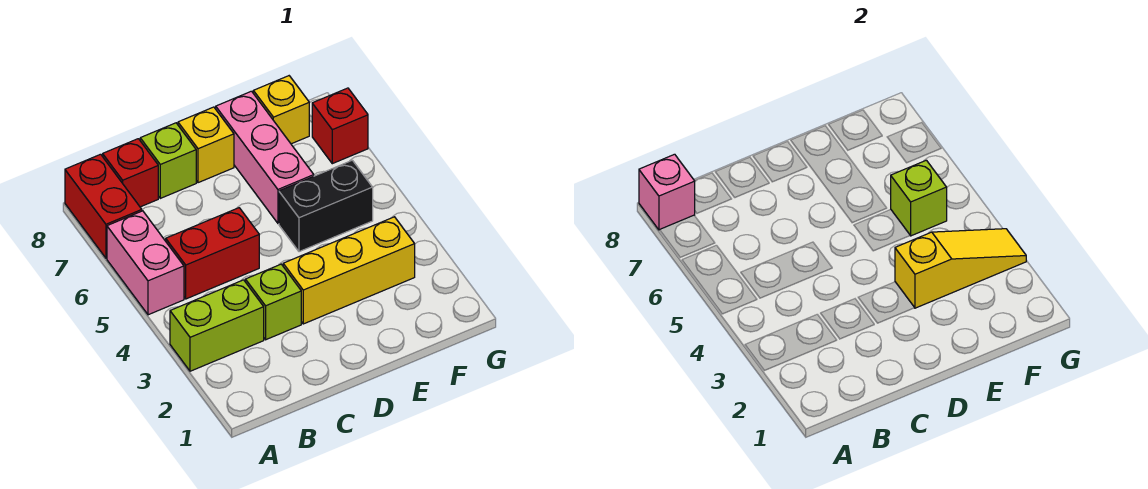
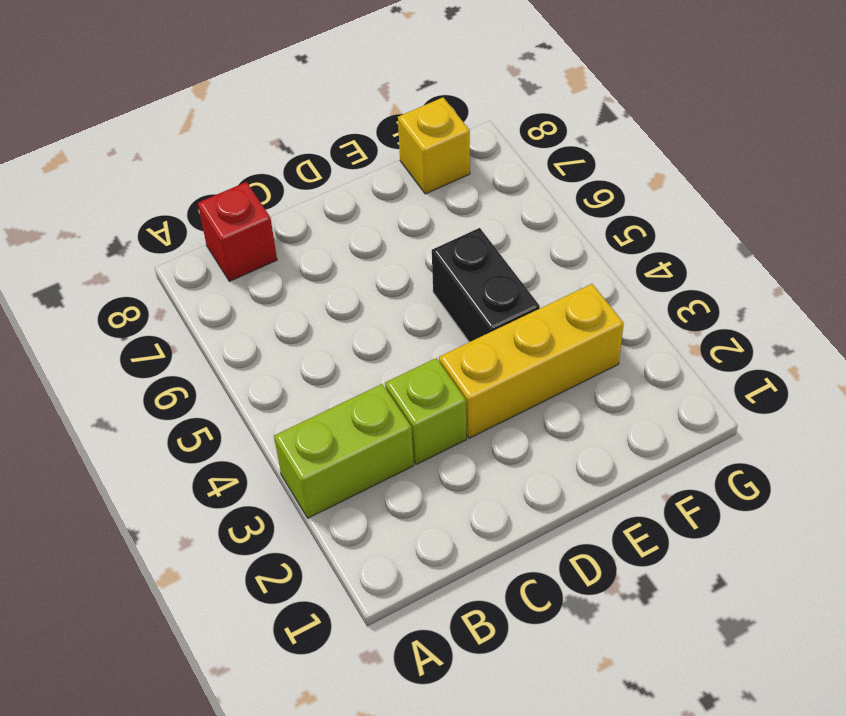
black 1x2 brick [432,228,540,342] -> black 1x2 brick turned to [279,160,373,252]
none -> pink 1x2 brick [107,211,184,315]
none -> red 1x2 brick [65,154,142,258]
none -> red 1x2 brick [166,208,259,299]

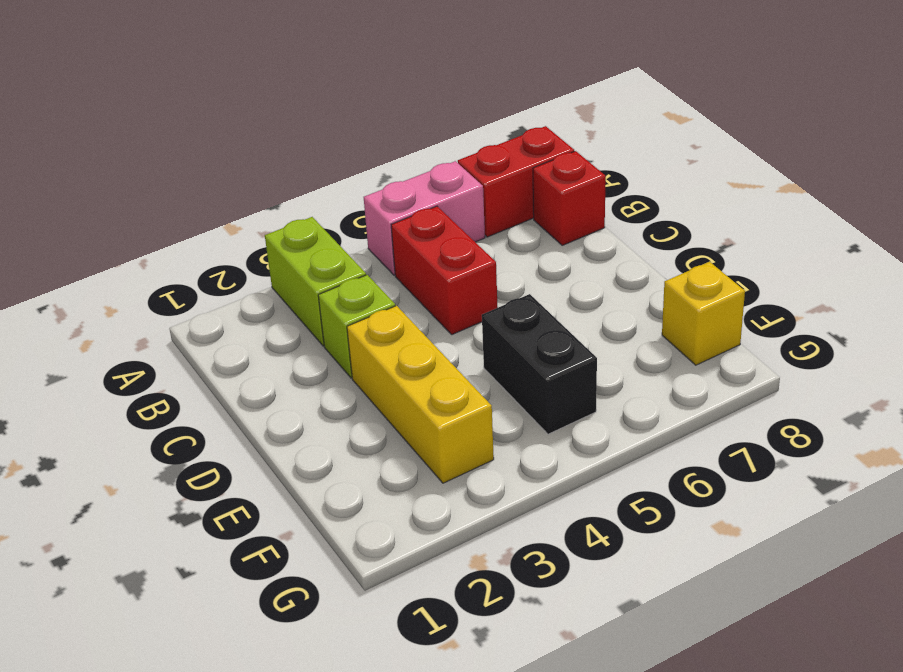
none -> lime 1x1 brick [140,123,196,198]
none -> yellow 1x1 brick [178,107,234,183]
none -> pink 1x3 brick [216,91,314,223]

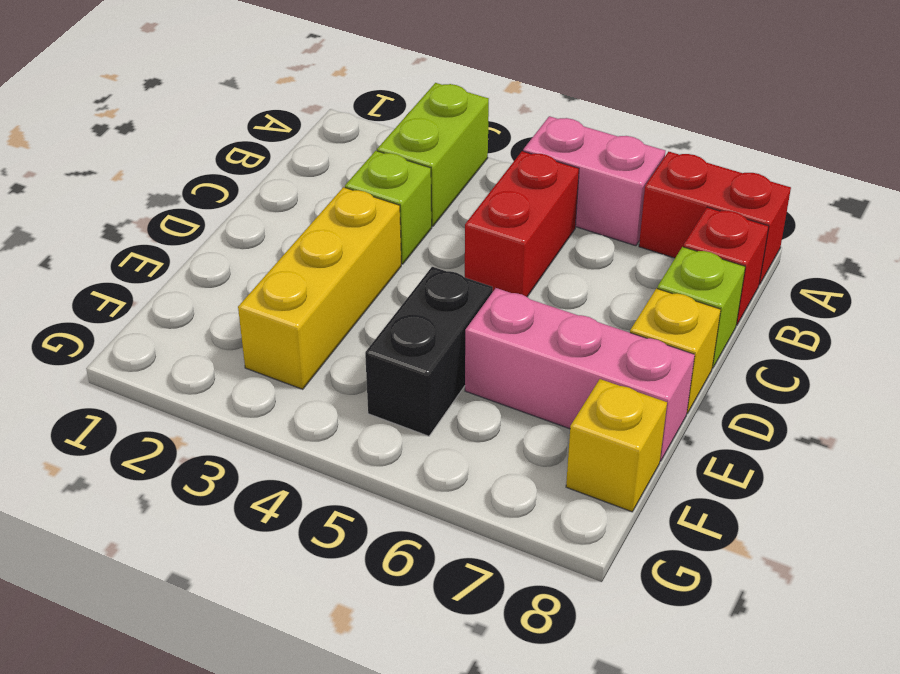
none -> red 1x1 brick [312,88,368,164]
none -> pink 1x1 brick [639,154,695,230]
none -> yellow 1x3 slope [895,229,1026,308]

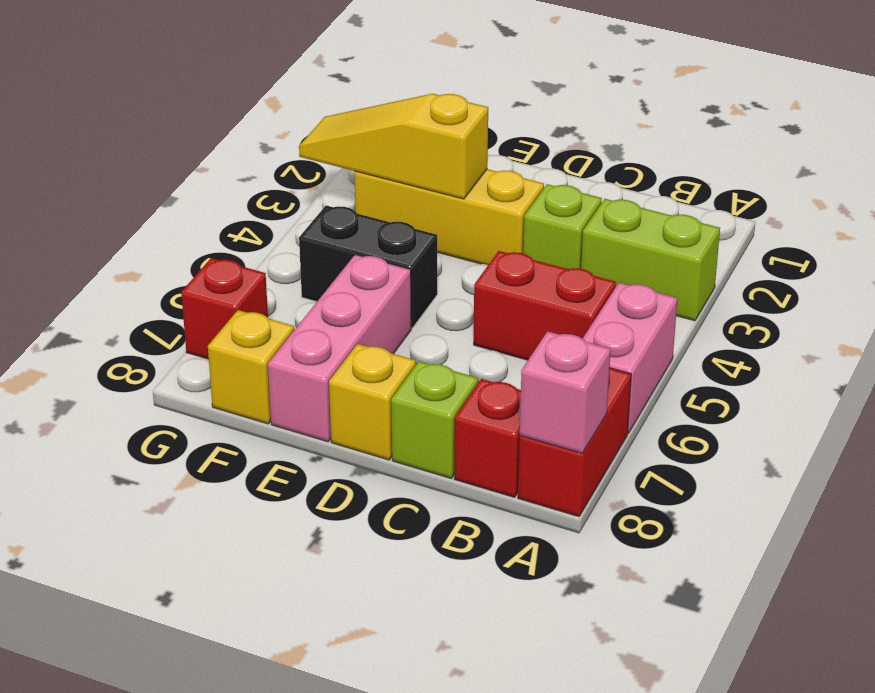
none -> lime 1x1 brick [891,160,947,236]

